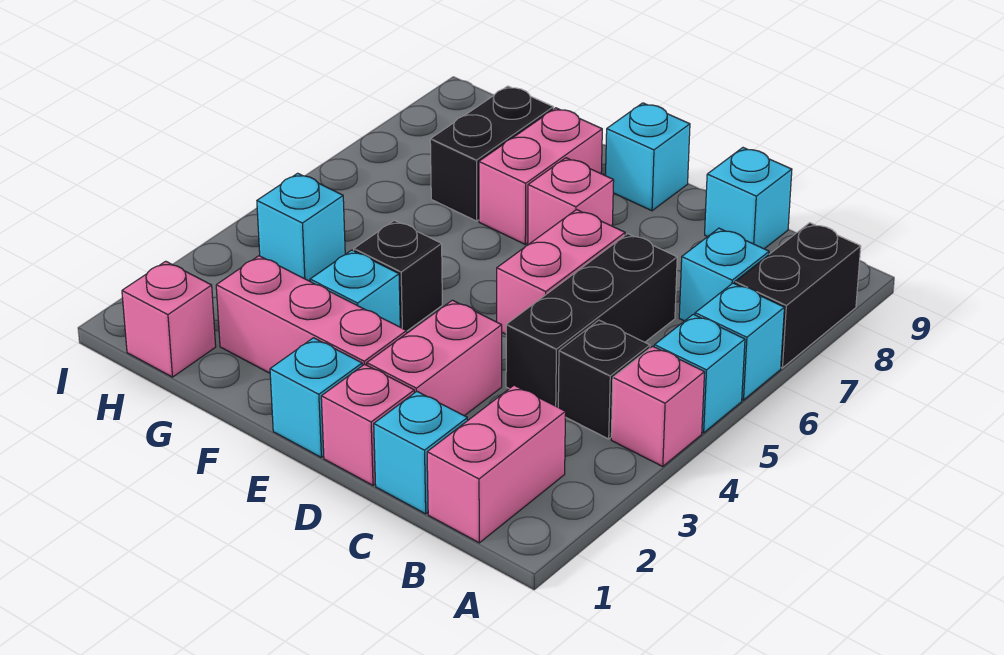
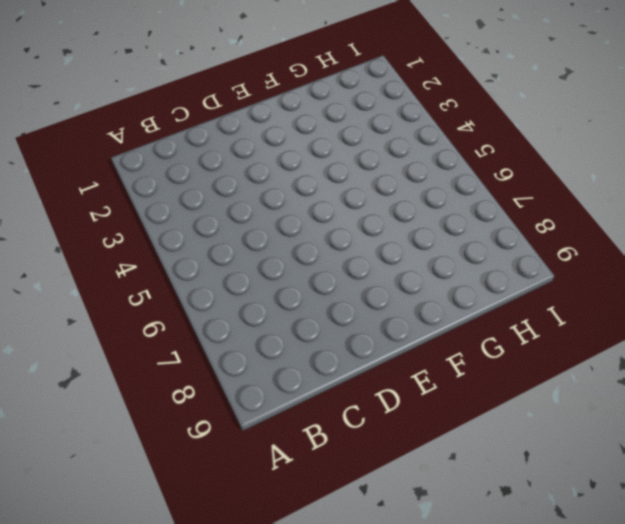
none -> pink 1x1 brick [611,346,705,467]
none -> cyan 1x1 brick [654,314,745,433]
none -> cyan 1x1 brick [695,283,784,400]

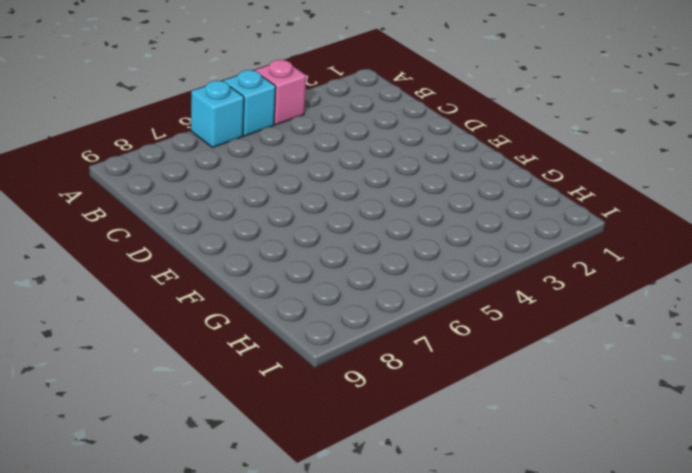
none -> black 1x2 brick [735,223,861,368]
none -> pink 1x2 brick [427,385,566,543]
none -> black 1x1 brick [558,320,650,439]

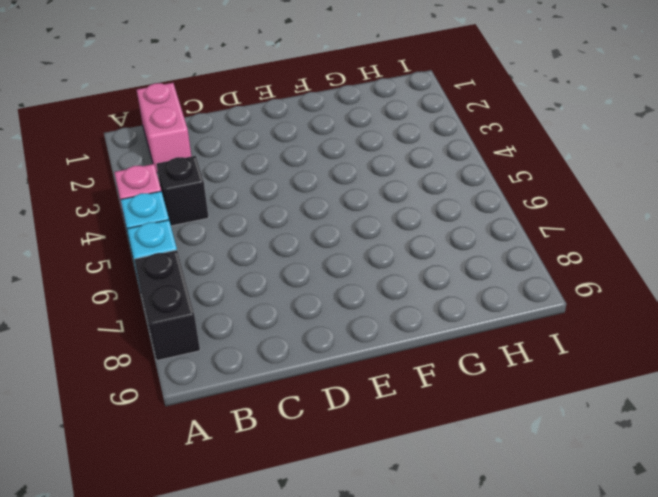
none -> cyan 1x1 brick [679,228,769,321]
none -> cyan 1x1 brick [374,391,468,514]
none -> black 1x3 brick [506,234,677,407]

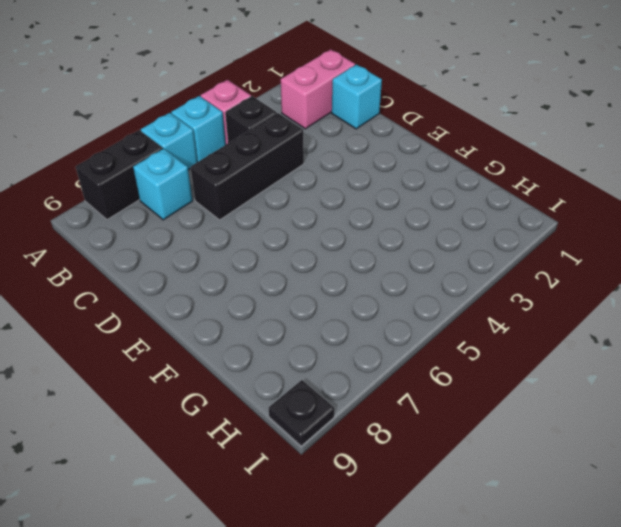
black 1x1 plate [269,380,334,446] -> none
none -> cyan 1x1 brick [705,148,792,249]
none -> pink 1x1 brick [321,364,414,485]
none -> pink 1x2 brick [367,300,502,416]

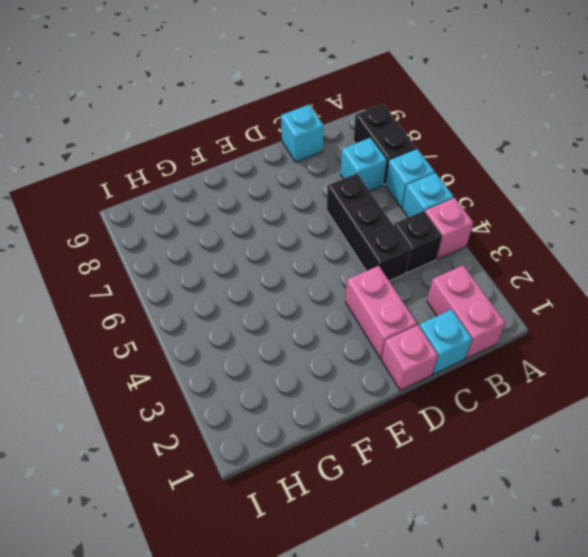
none -> pink 1x2 brick [497,210,625,334]
none -> cyan 1x1 brick [270,338,362,457]
none -> pink 1x3 brick [216,256,407,373]

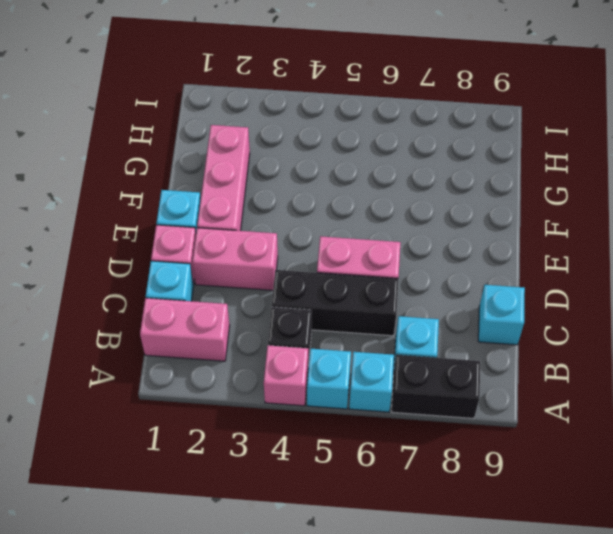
none -> pink 1x1 brick [528,158,614,245]
none -> cyan 1x1 brick [606,103,690,211]
none -> cyan 1x1 brick [310,250,400,327]

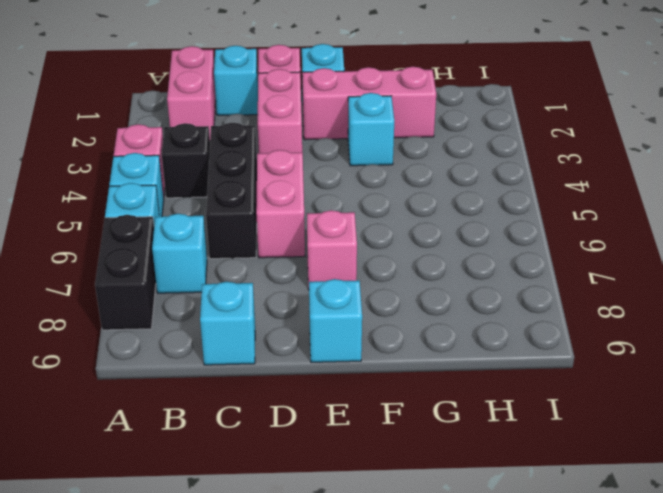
none -> black 1x1 brick [354,220,442,331]
none -> pink 1x2 brick [479,108,602,244]
none -> black 1x2 brick [430,86,553,221]

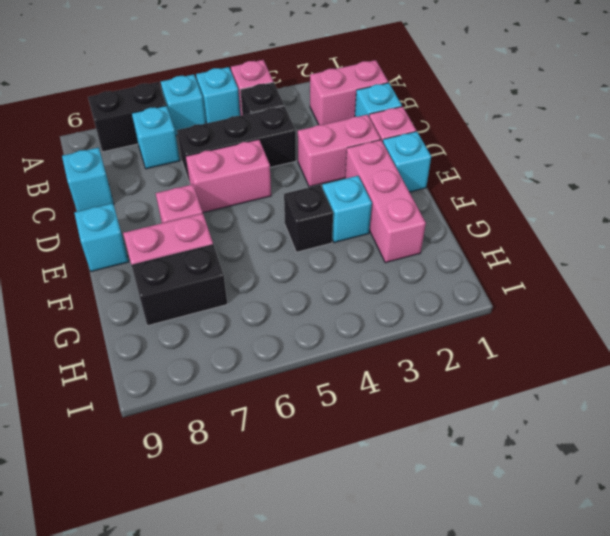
none -> pink 1x1 brick [122,261,216,377]
none -> cyan 1x1 brick [257,173,345,281]

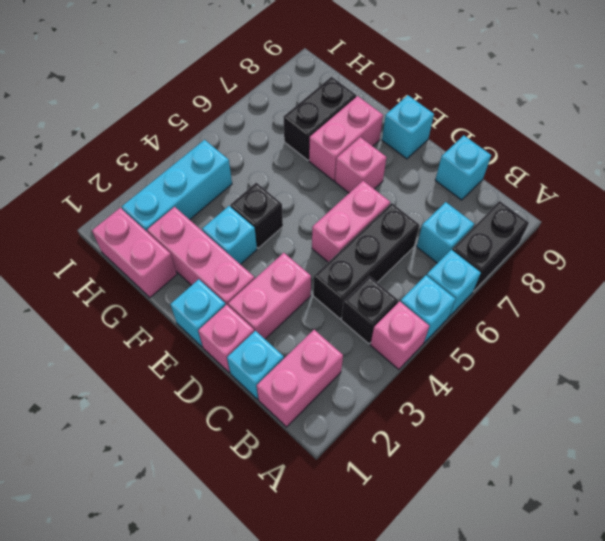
pink 1x2 brick [92,208,177,298] -> pink 1x1 brick [122,261,216,377]
cyan 1x3 brick [122,140,232,232] -> cyan 1x1 brick [257,173,345,281]

